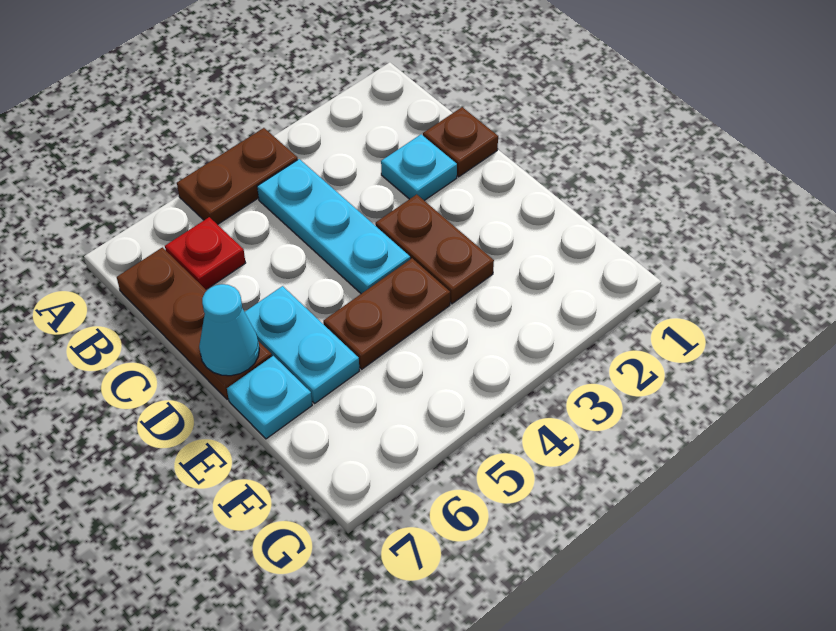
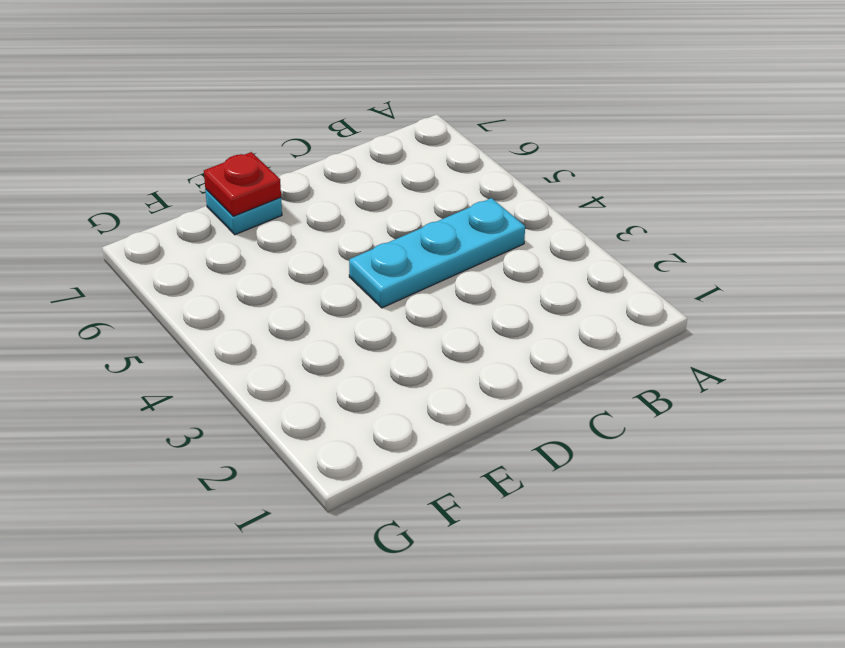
red 1x1 plate [204,152,281,216] -> red 1x1 plate moved to [165,217,245,289]
none -> brown 1x2 plate [177,128,298,225]
none -> brown 1x3 plate [117,247,272,400]

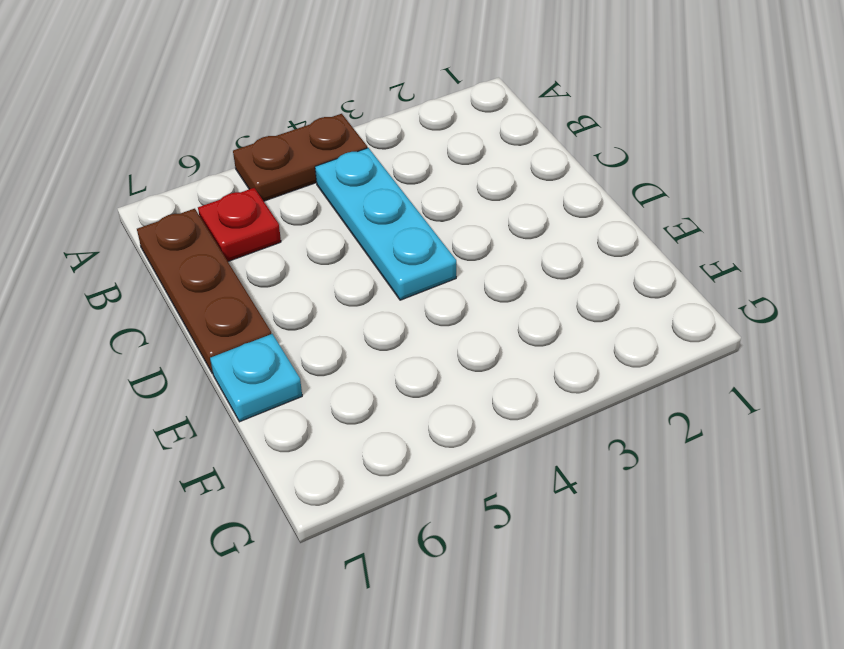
none -> brown 1x1 plate [423,107,498,177]
none -> cyan 1x1 plate [381,134,457,201]

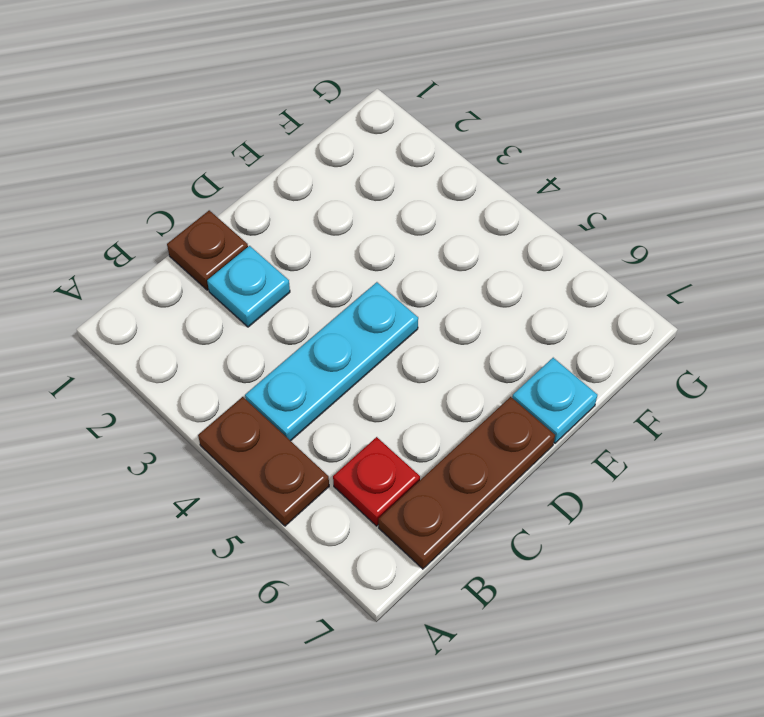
none -> brown 1x2 plate [375,194,494,304]
none -> cyan 1x2 plate [245,286,359,403]

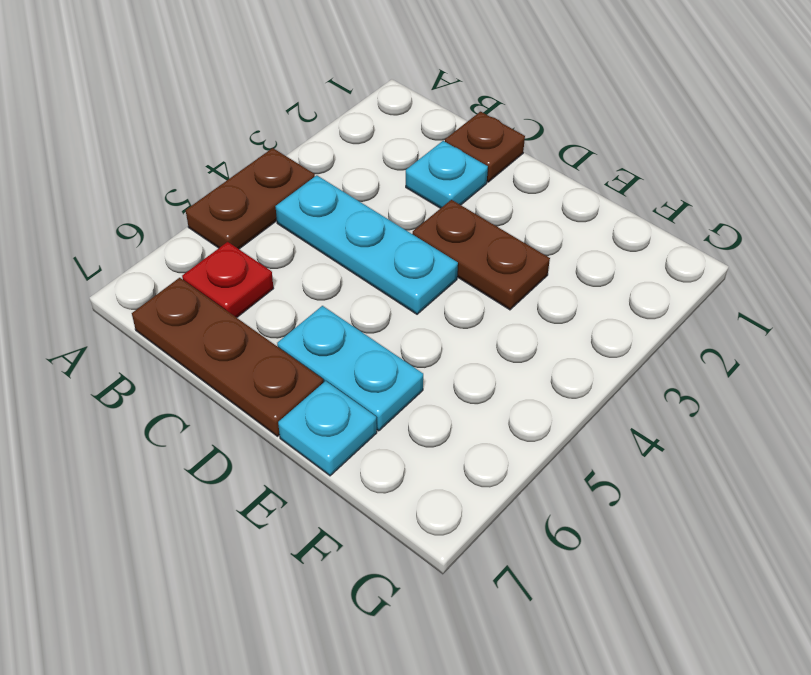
none -> brown 1x2 plate [323,258,450,369]
none -> cyan 1x1 cone [199,284,259,376]

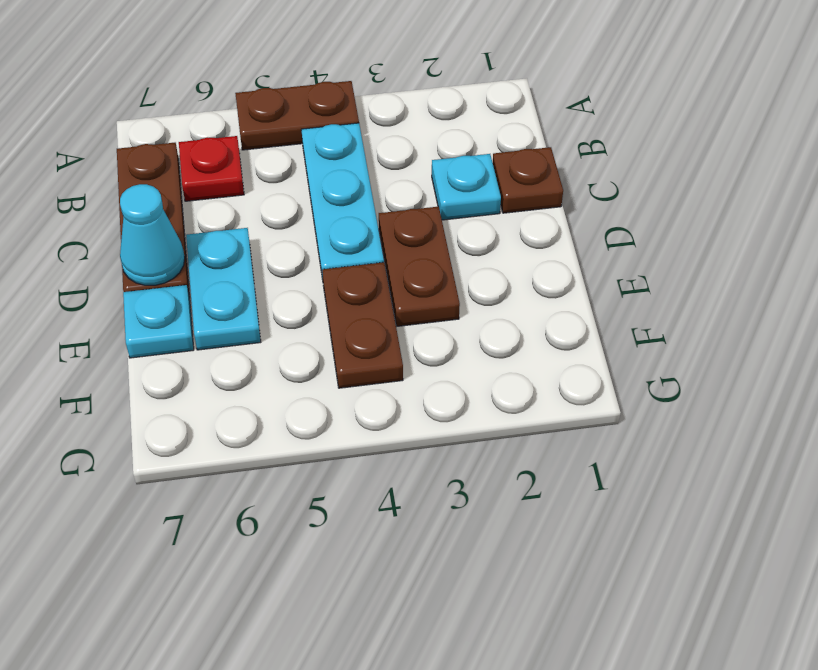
brown 1x2 plate [322,262,403,388] -> brown 1x2 plate turned to [323,258,450,369]

